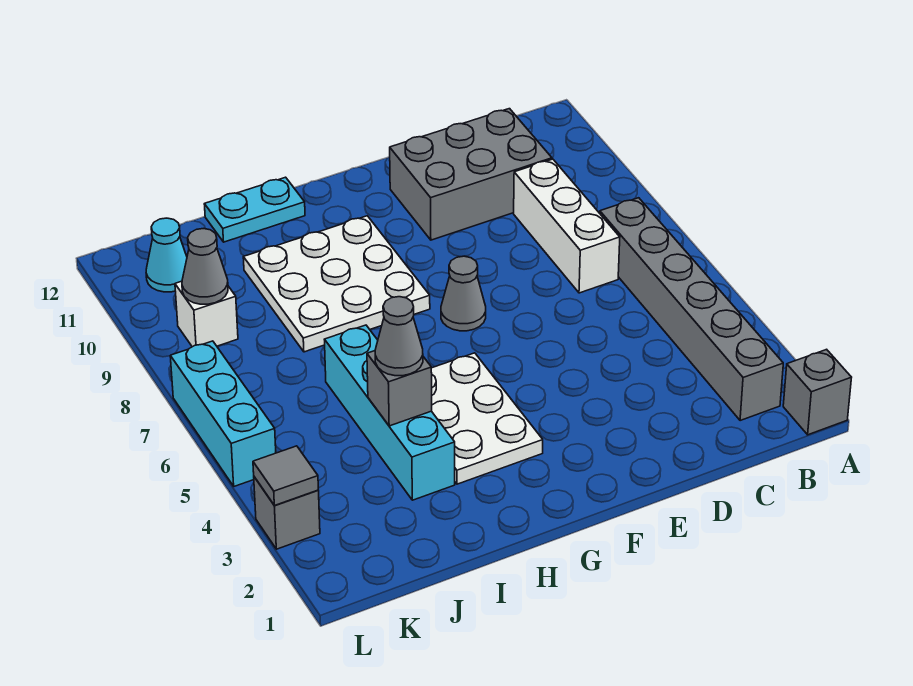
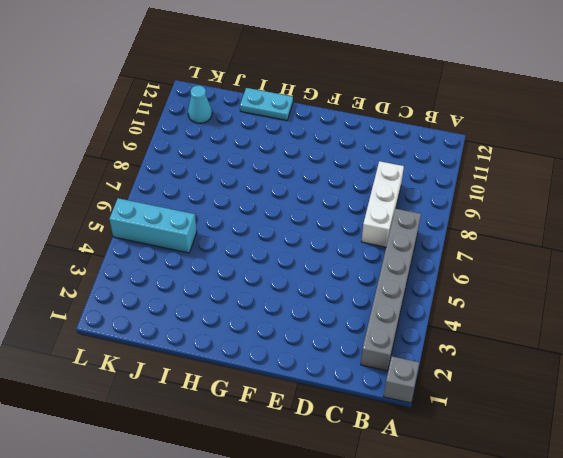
cyan 1x3 brick [109,198,197,253] -> cyan 1x3 brick turned to [170,341,276,486]
none -> grey 2x3 brick [390,109,552,240]
none -> grey 1x1 cone [441,256,486,331]
none -> white 2x3 plate [431,353,543,484]

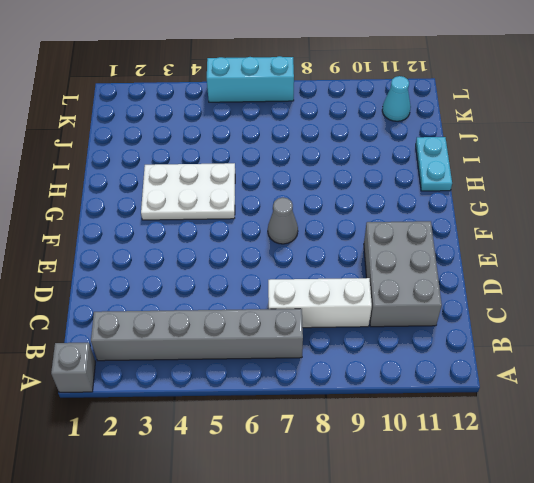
none -> white 3x3 plate [243,216,430,352]
none -> cyan 1x4 brick [324,325,455,500]
none -> white 1x1 brick [175,281,238,347]

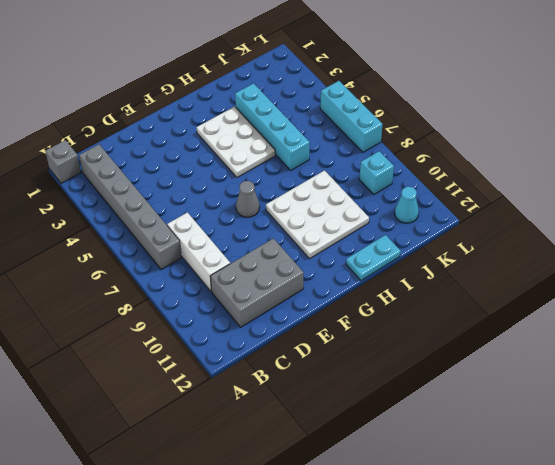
cyan 1x1 brick [359,151,394,194] -> white 1x1 brick [175,281,238,347]
none -> grey 1x1 brick [254,477,320,549]
none -> grey 1x1 brick [367,351,432,426]
none -> grey 1x1 cone [182,229,228,304]

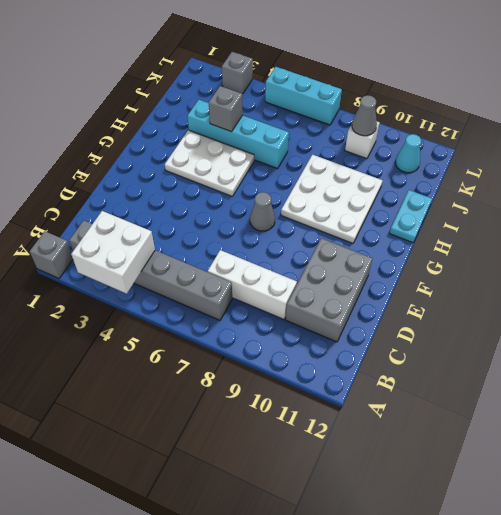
white 2x2 brick [71,211,155,294] -> none
none -> grey 1x1 tile [253,446,318,505]
none -> grey 1x1 cone [375,297,423,376]

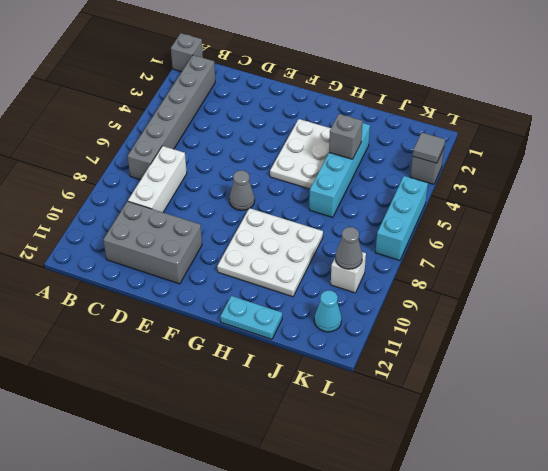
none -> grey 1x1 cone [375,297,423,376]

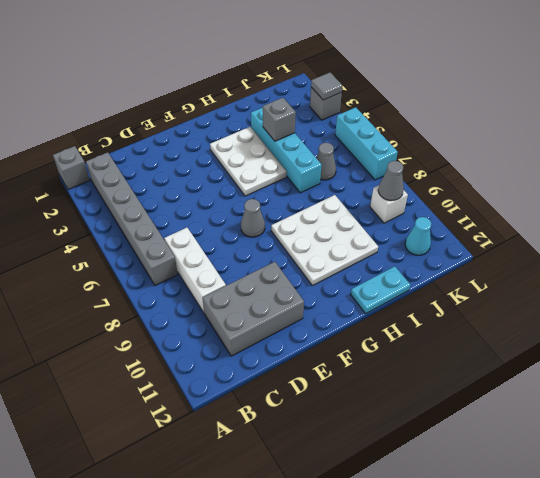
grey 1x1 cone [317,143,336,180] -> grey 1x1 cone moved to [375,297,423,376]

